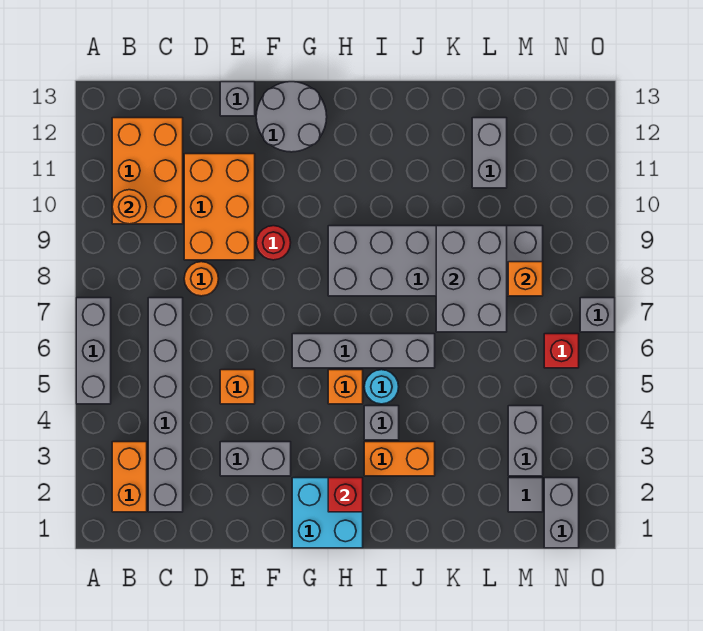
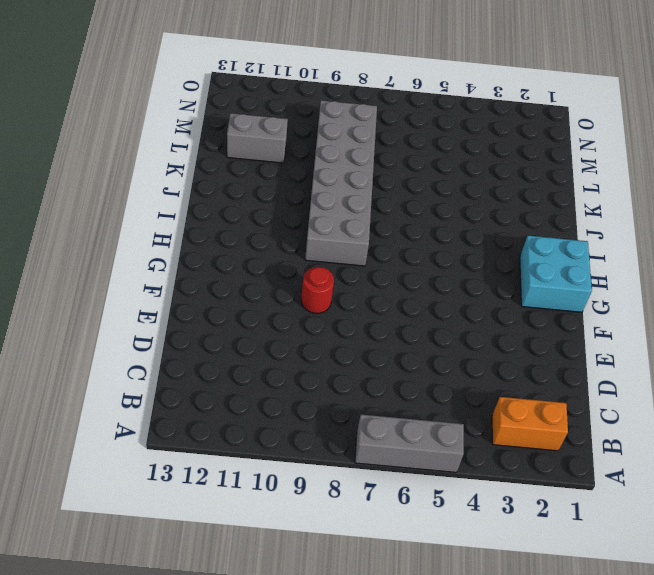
none -> orange 2x3 brick [112,118,183,224]
none -> grey 1x6 brick [148,298,183,512]
none -> orange 1x1 round brick [184,262,219,296]

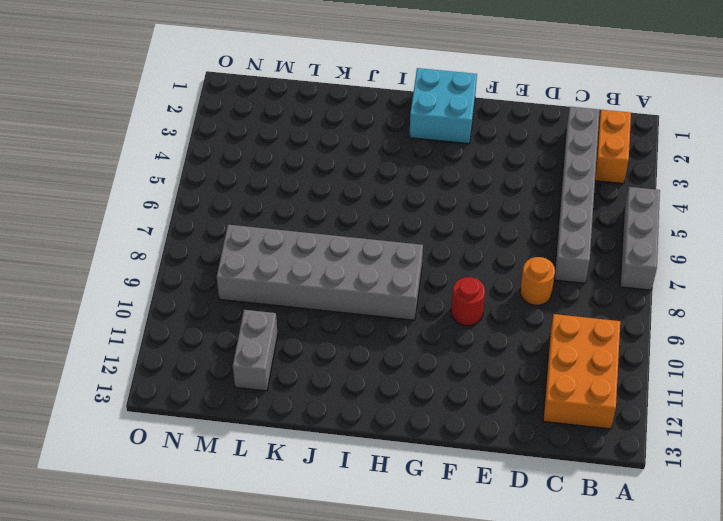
none -> orange 2x3 brick [184,154,255,260]
none -> grey 1x2 brick [220,442,291,476]
none -> orange 1x1 brick [220,370,255,404]

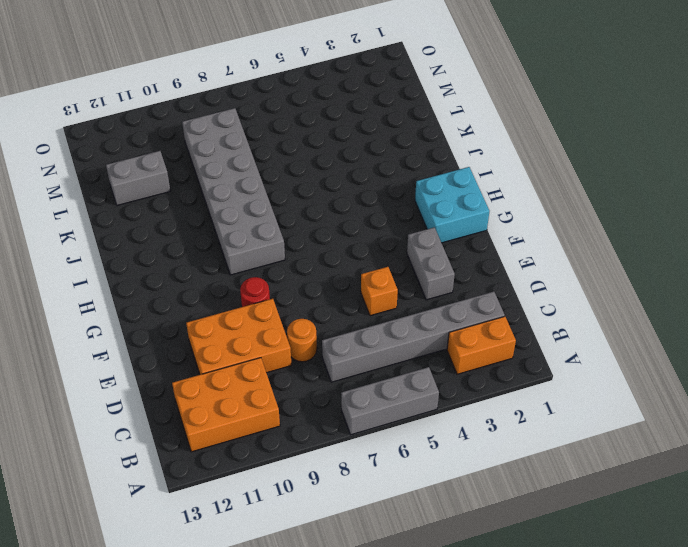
none -> grey 1x1 brick [220,82,255,116]
none -> grey 2x2 round brick [256,82,327,152]
none -> grey 1x4 brick [292,334,435,368]

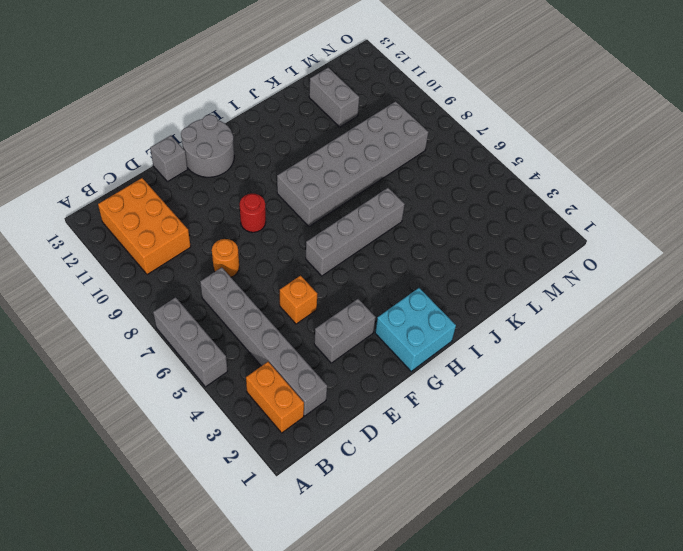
none -> orange 2x3 brick [184,154,255,260]
none -> orange 1x1 brick [328,370,363,404]
none -> orange 1x2 brick [364,442,435,476]

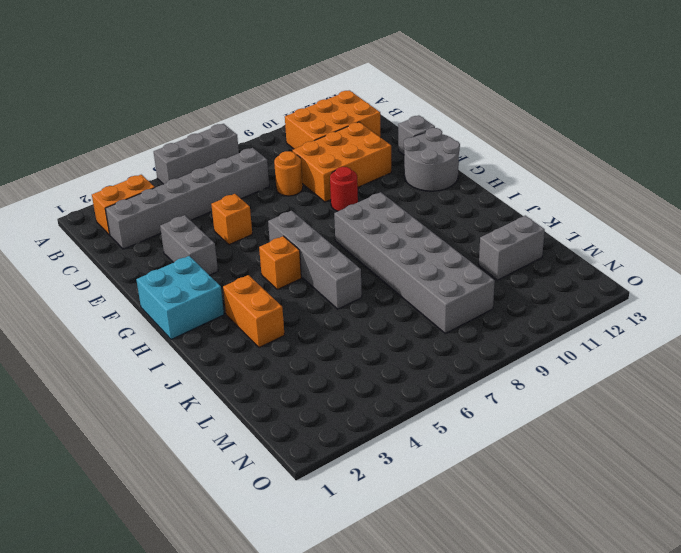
none -> grey 1x1 brick [364,406,399,440]
none -> cyan 1x1 round brick [364,370,399,404]
none -> grey 1x1 tile [508,478,543,512]

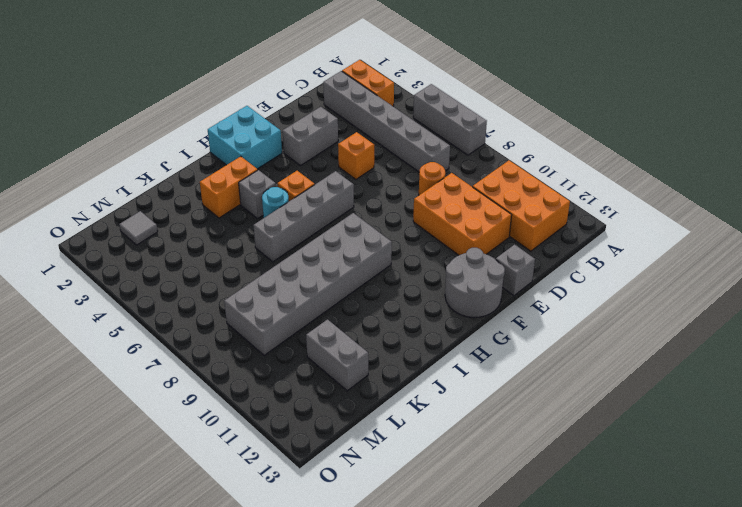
none -> red 1x1 round brick [256,226,291,260]
none -> grey 1x2 brick [508,406,543,476]
none -> grey 1x2 brick [544,478,579,548]

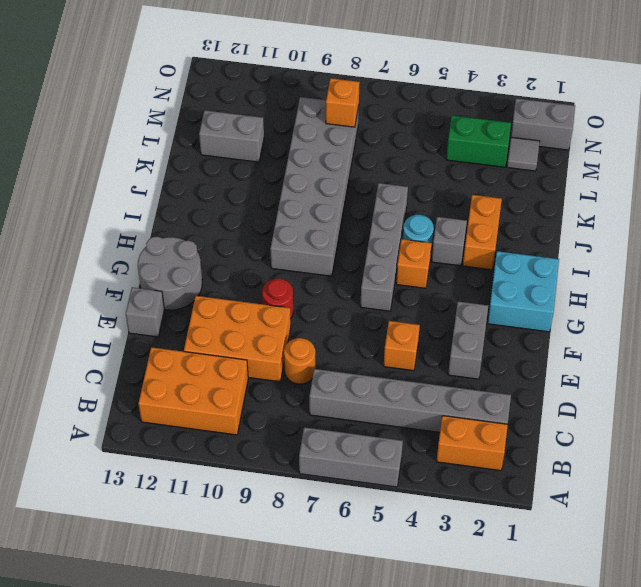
green 1x2 brick [446,115,511,167] -> grey 1x2 brick [508,406,543,476]
none -> red 1x1 brick [544,334,579,368]
none -> grey 1x1 brick [580,298,615,332]
none -> orange 1x1 round brick [112,190,146,224]

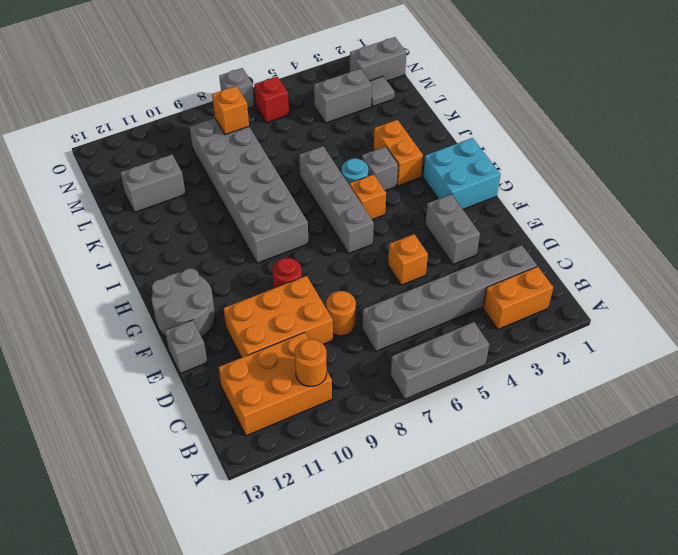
none -> red 1x1 brick [328,478,363,512]
none -> grey 2x3 brick [436,226,507,332]

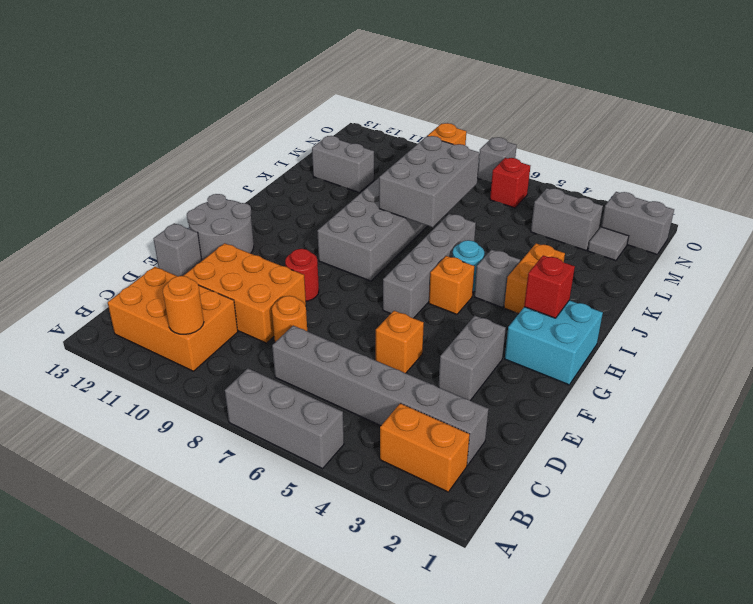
grey 2x3 brick [379,136,479,227] -> grey 2x3 brick turned to [436,226,507,332]

